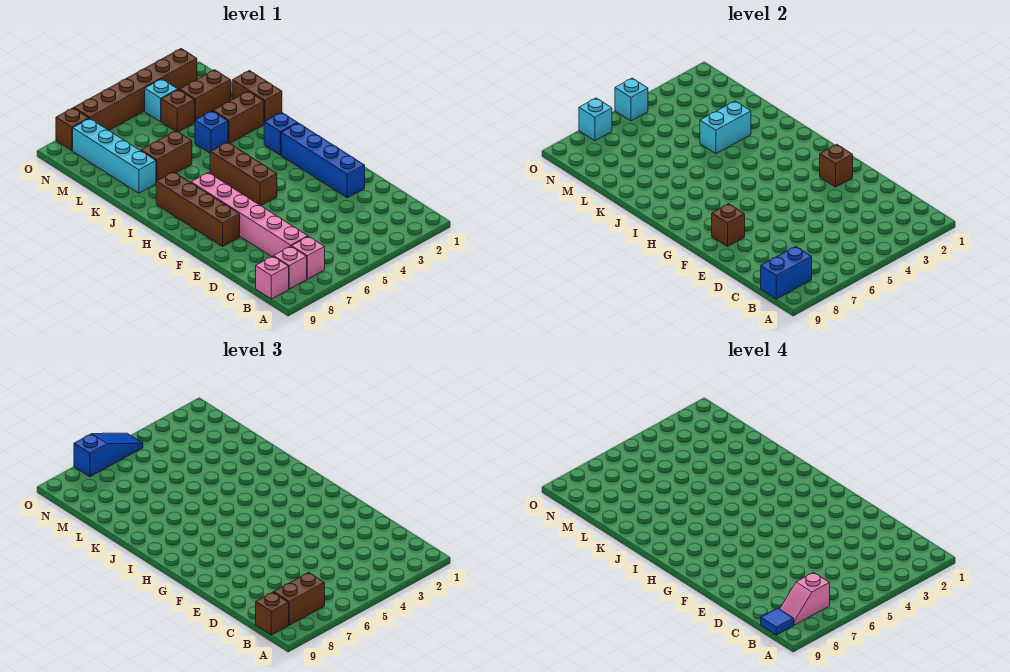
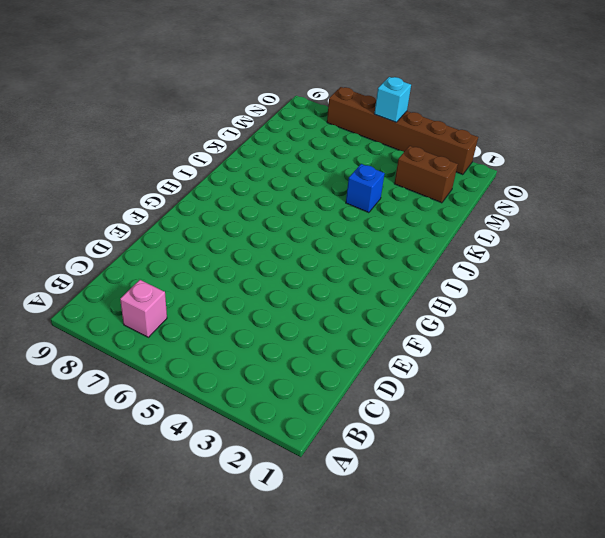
none -> pink 1x1 brick [274,246,307,289]
none -> pink 1x1 brick [256,256,289,299]
none -> pink 1x6 brick [191,173,308,257]

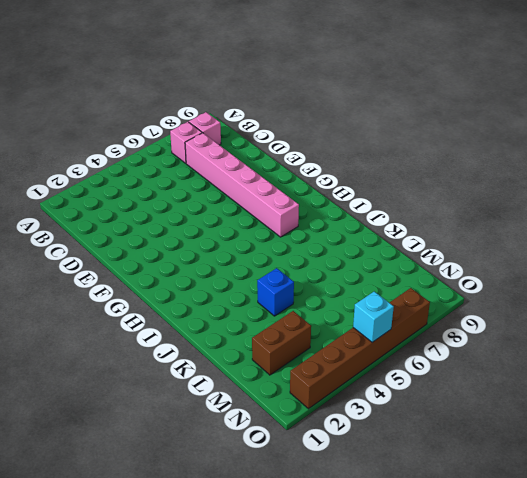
none -> pink 1x1 brick [256,256,289,299]
none -> blue 1x4 brick [281,123,365,198]
none -> brown 1x4 brick [156,172,240,246]

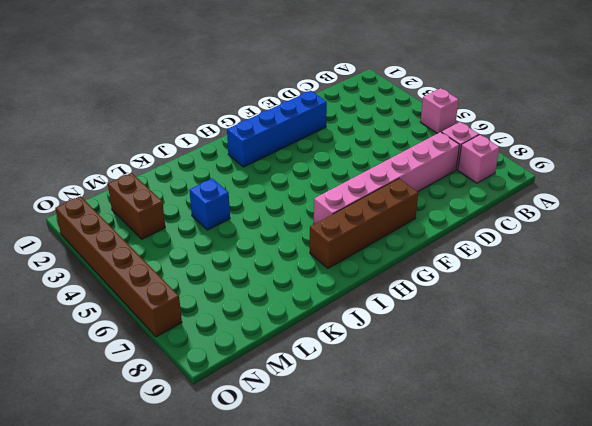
pink 1x1 brick [421,88,459,134] -> pink 1x1 brick moved to [256,256,289,299]
none -> brown 1x3 brick [210,142,277,206]
none -> blue 1x1 brick [264,112,297,155]
none -> brown 1x2 brick [232,71,282,122]

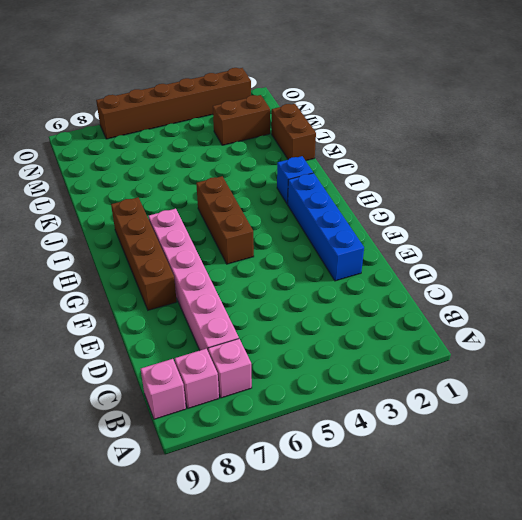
none -> brown 1x2 brick [213,91,264,143]
none -> blue 1x1 brick [195,111,228,153]
none -> brown 1x2 brick [141,131,192,181]

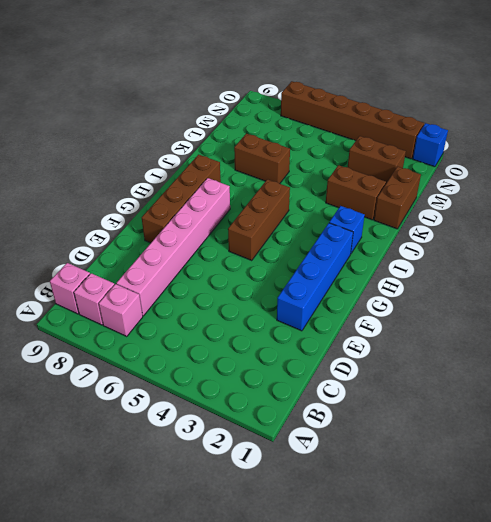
blue 1x1 brick [413,123,448,167] -> blue 1x1 brick moved to [195,111,228,153]
none -> cyan 1x4 brick [73,119,156,193]
none -> brown 1x1 brick [161,90,195,132]
none -> cyan 1x1 brick [145,79,178,122]

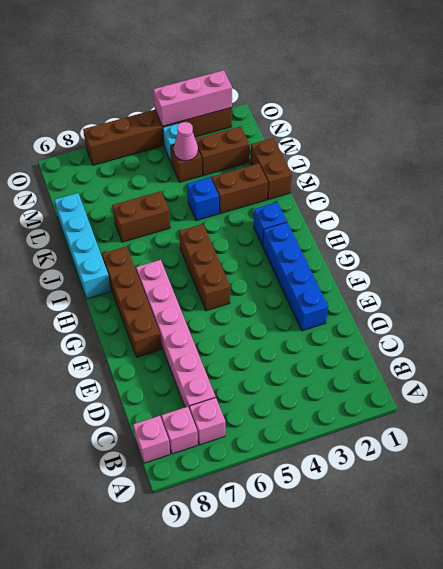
cyan 1x4 brick [54,193,111,299] -> cyan 1x4 brick moved to [73,119,156,193]
pink 1x1 cone [174,122,198,161] -> none
pink 1x3 brick [153,70,232,126] -> none
none -> brown 1x1 brick [56,108,89,151]
none -> blue 1x2 brick [761,246,812,299]
none -> brown 1x1 brick [820,144,853,187]

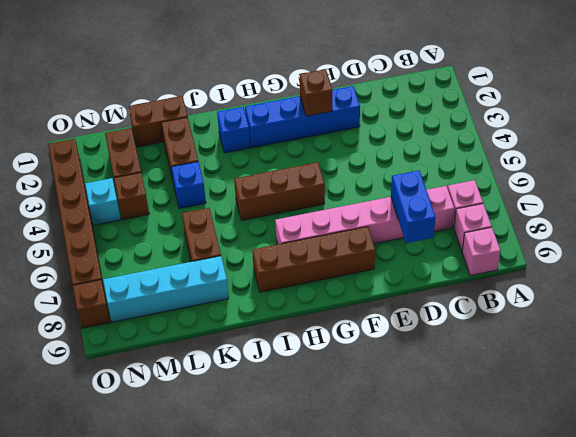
blue 1x2 brick [391,170,436,243] -> blue 1x2 brick moved to [761,246,812,299]
none -> brown 1x1 brick [712,204,745,246]
none -> cyan 1x2 brick [700,101,751,154]
none -> cyan 1x1 brick [615,78,648,121]

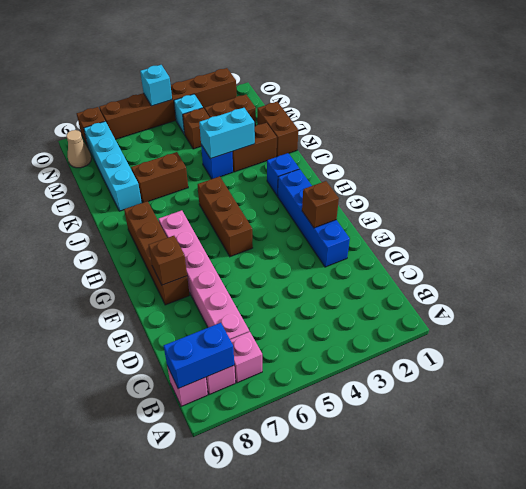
tan 1x1 cone [67,130,91,168] -> none
none -> cyan 1x1 brick [579,98,612,141]
none -> brown 1x2 brick [274,572,325,625]
none -> brown 1x1 brick [256,592,289,635]

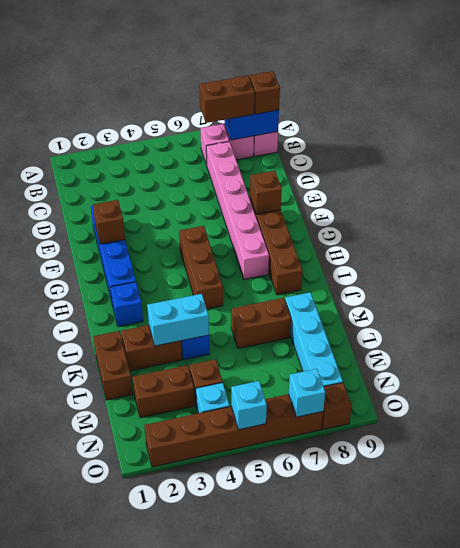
none -> blue 1x3 slope [74,433,143,477]
none -> pink 1x2 slope [780,572,830,625]
none -> blue 1x1 tile [761,608,794,635]

